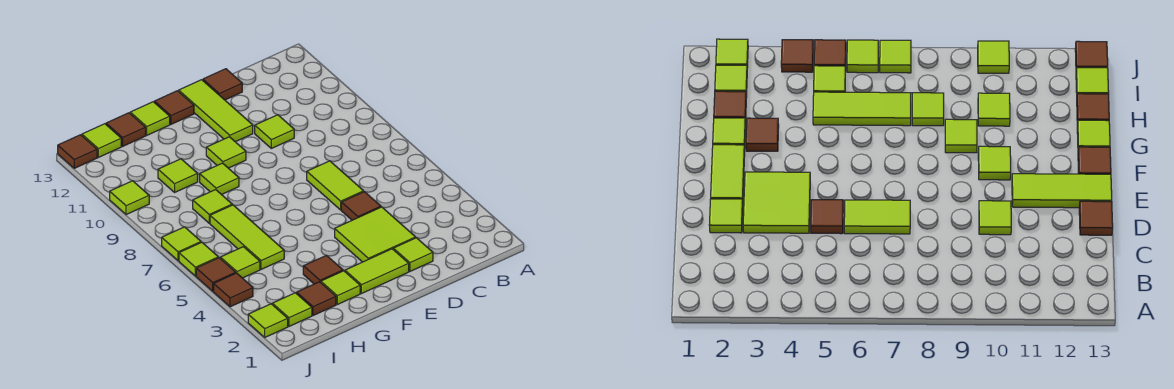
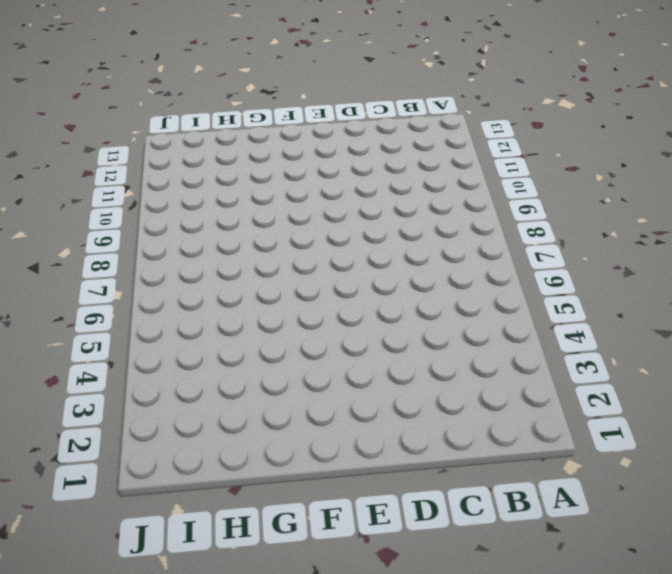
none -> lime 1x1 tile [393,238,433,271]
none -> lime 2x2 tile [335,207,416,262]
none -> brown 1x1 tile [341,192,381,220]

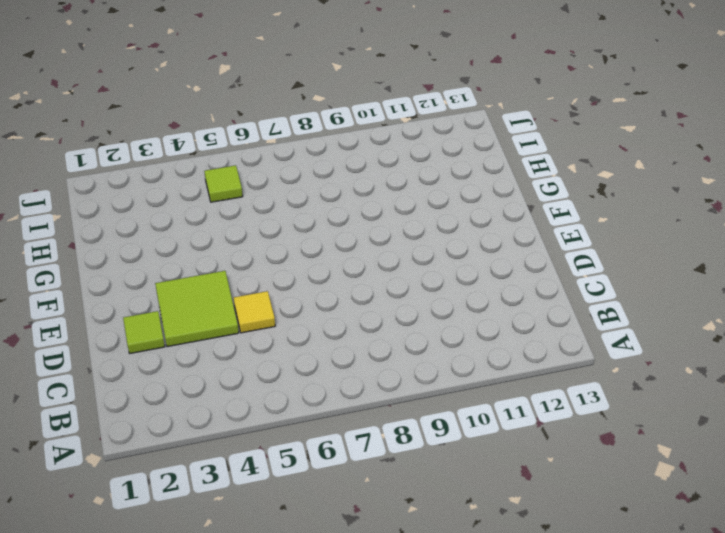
yellow 1x1 tile [234,291,275,333] -> brown 1x1 tile [341,192,381,220]
none -> lime 1x2 tile [307,161,364,210]
none -> lime 1x1 tile [255,115,294,148]
none -> brown 1x1 tile [203,69,242,100]

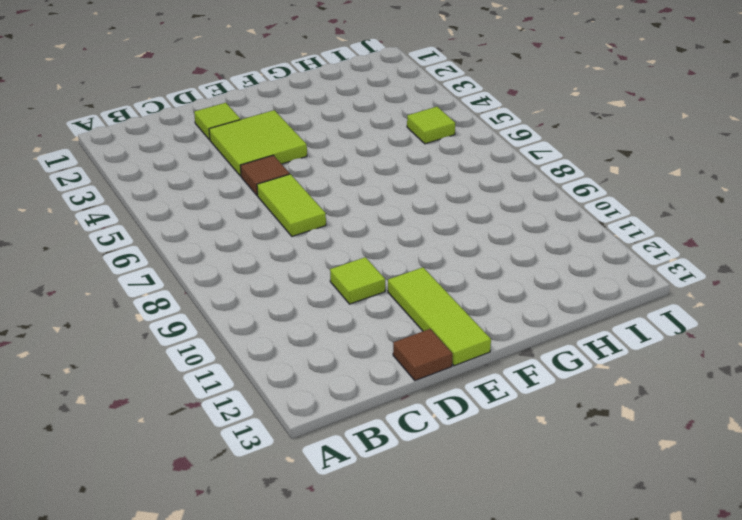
none -> lime 1x2 tile [345,249,409,294]
none -> lime 1x1 tile [206,137,246,168]
none -> brown 1x1 tile [154,91,194,124]

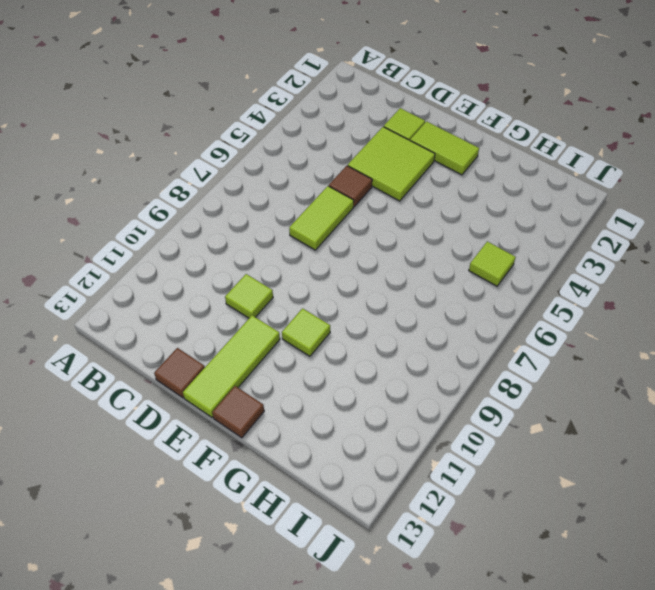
none -> lime 1x1 tile [321,271,360,304]
none -> brown 1x1 tile [303,255,343,284]
none -> lime 1x1 tile [200,163,239,195]

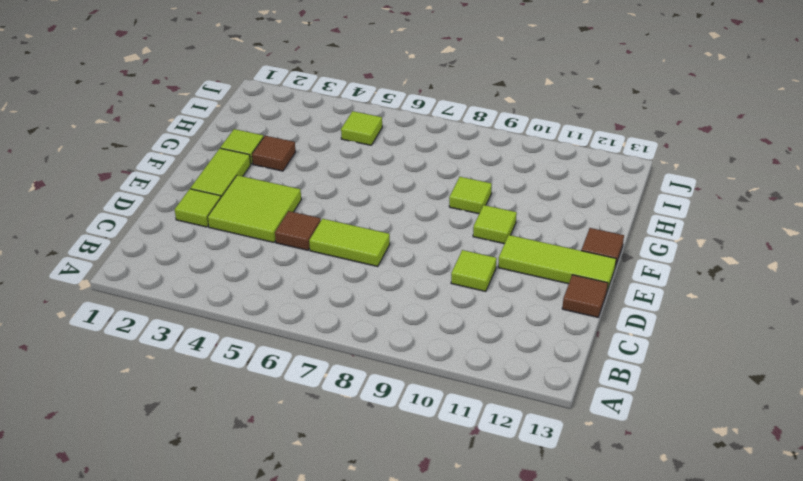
none -> lime 1x1 tile [130,102,170,135]
none -> brown 1x1 tile [297,282,336,316]
none -> lime 1x3 tile [210,205,284,269]

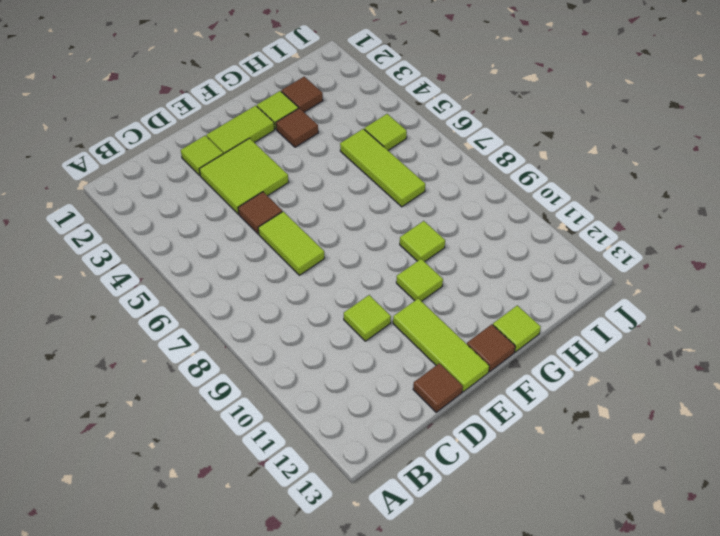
none -> lime 1x1 tile [193,190,232,223]
none -> lime 1x1 tile [158,159,198,192]
none -> brown 1x1 tile [106,113,146,146]

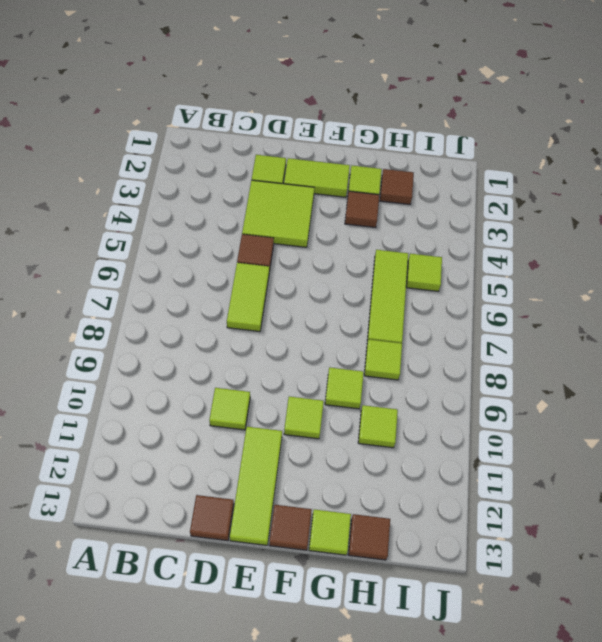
none -> lime 1x1 tile [272,293,312,326]
none -> lime 1x1 tile [82,124,121,157]
none -> lime 1x1 tile [248,304,288,337]

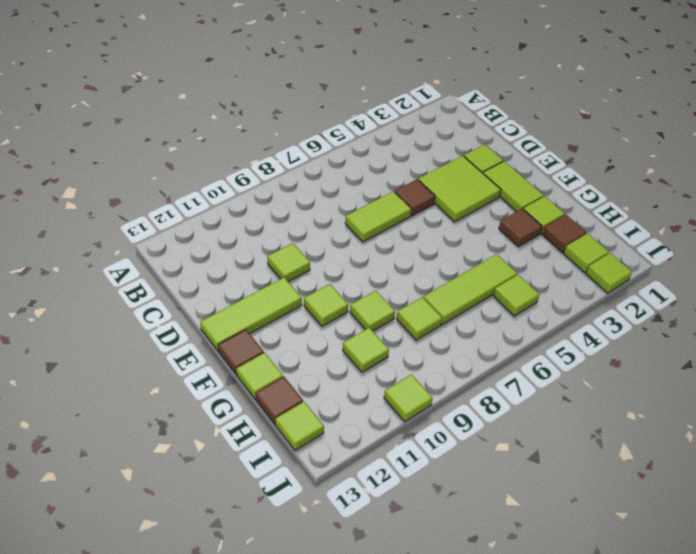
none -> brown 1x1 tile [203,69,242,100]
none -> brown 1x1 tile [214,273,253,307]
none -> brown 1x1 tile [196,258,236,291]

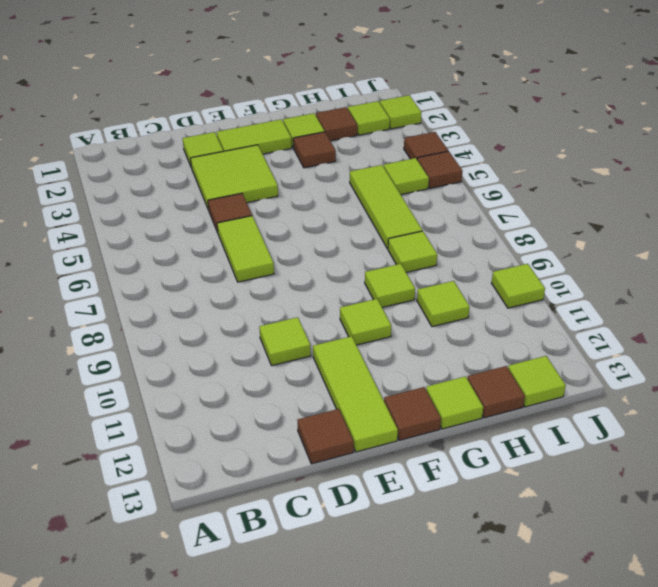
none -> lime 1x1 tile [179,242,218,276]
none -> lime 1x1 tile [162,227,201,261]
none -> brown 1x1 tile [58,135,97,168]

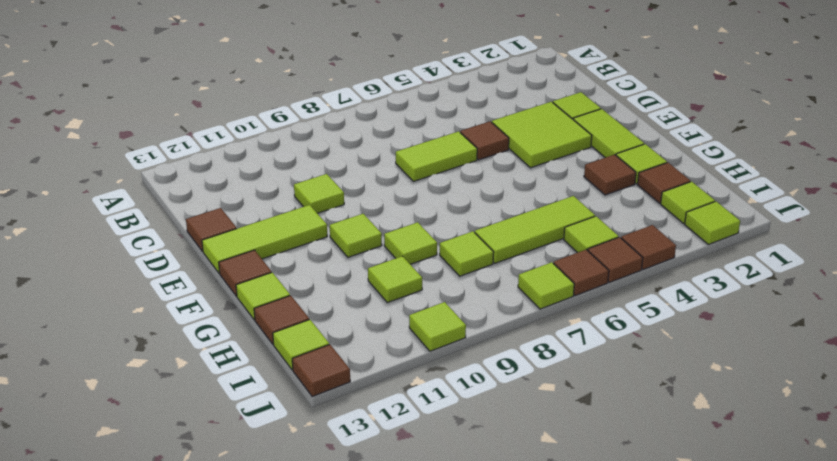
brown 1x1 tile [553,250,609,296] -> lime 1x1 tile [179,242,218,276]

